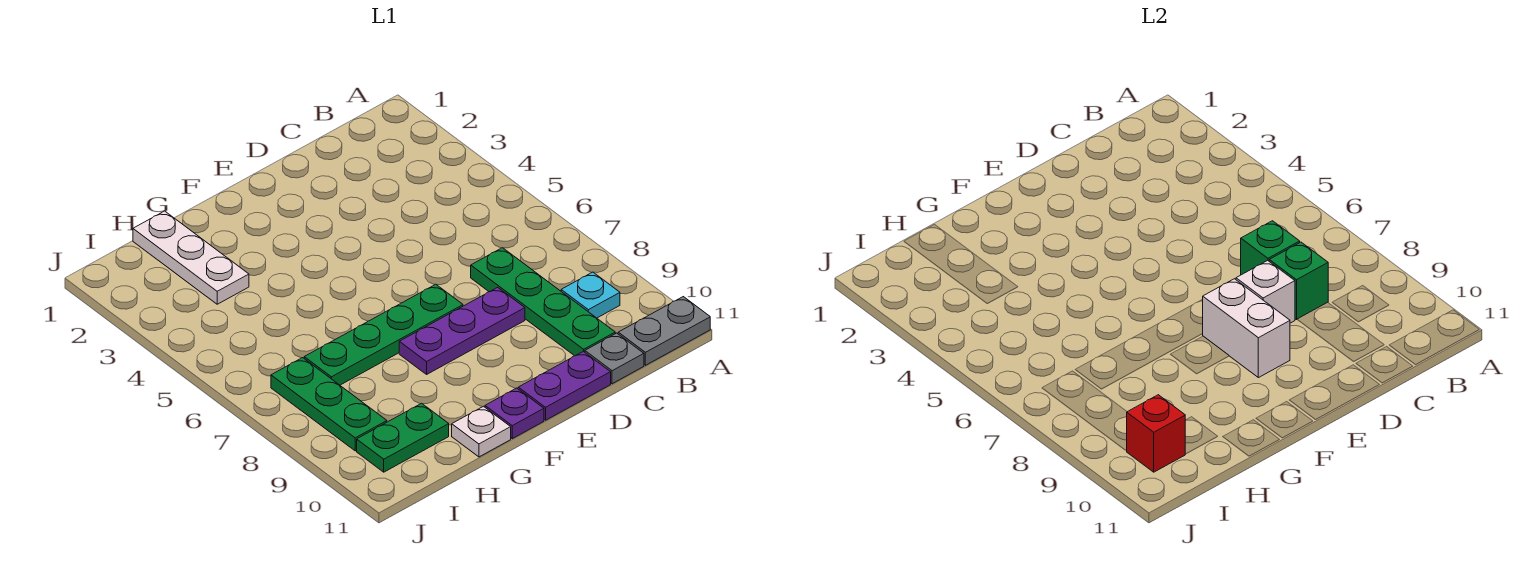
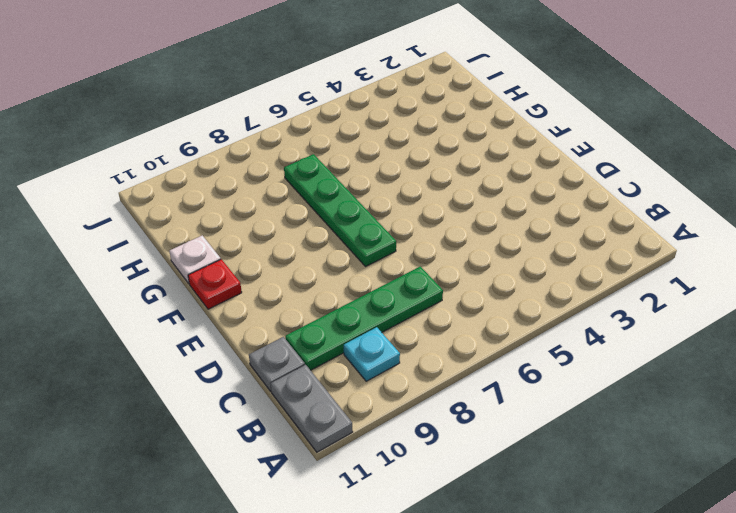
red 1x1 plate [188,259,242,309] -> purple 1x1 plate [485,388,544,439]
none -> purple 1x3 plate [399,287,525,374]
none -> purple 1x2 plate [518,351,611,420]
none -> white 1x3 plate [133,211,249,304]

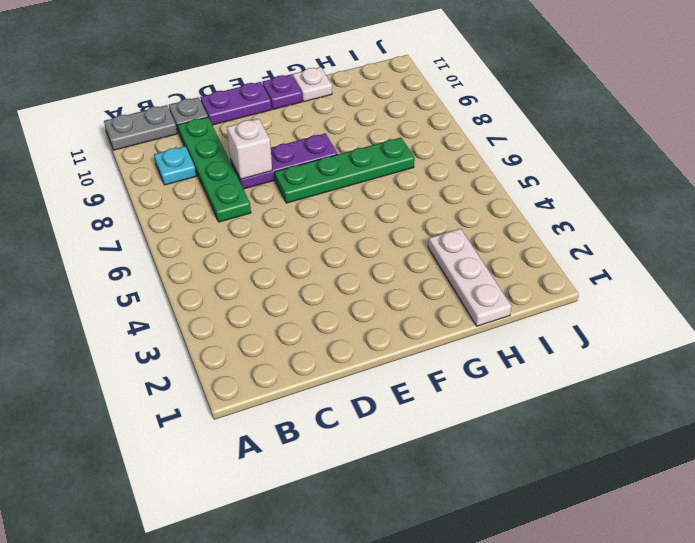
none -> green 1x2 plate [357,403,449,472]
none -> green 1x3 plate [271,358,387,451]
none -> green 1x1 brick [1241,221,1300,275]

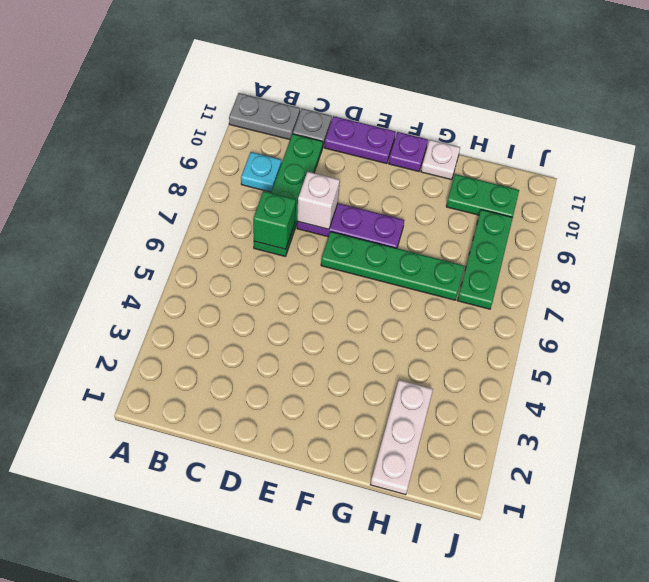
none -> green 1x1 brick [1269,242,1328,320]
none -> white 1x2 brick [1202,279,1290,378]
none -> red 1x1 brick [1126,395,1185,472]

